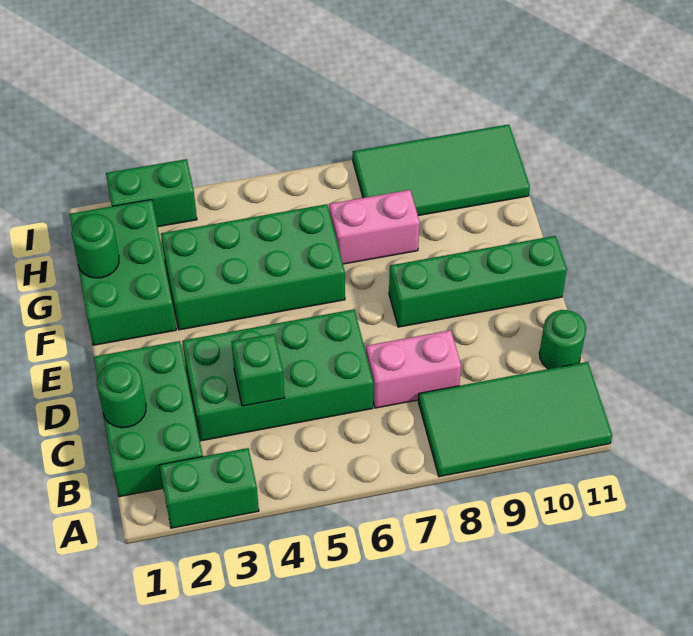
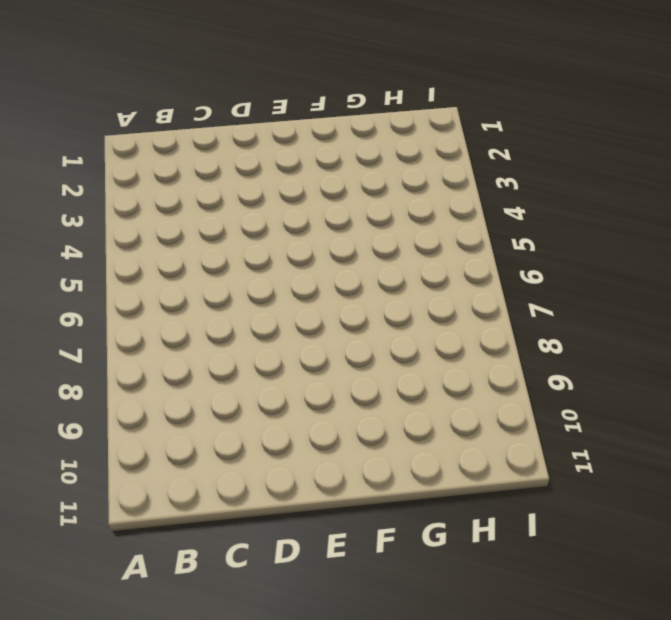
none -> green 1x2 brick [159,448,259,528]
none -> green 2x4 tile [418,362,612,477]
none -> green 2x3 brick [94,341,203,497]

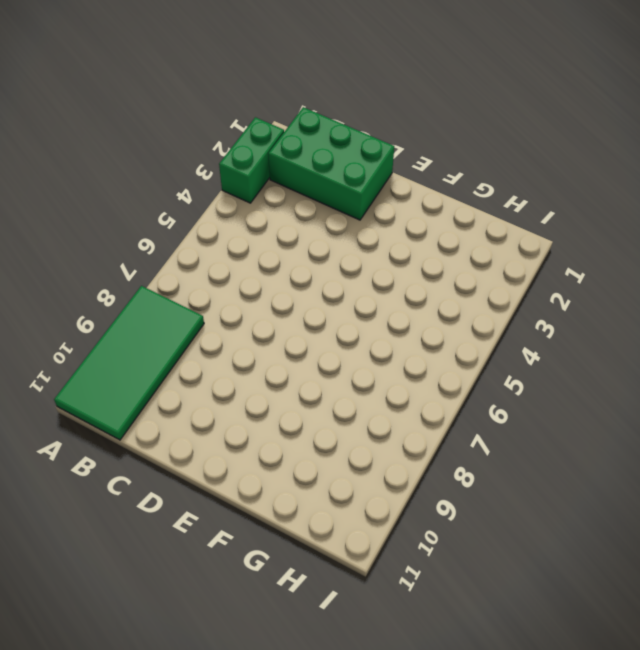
none -> green 2x4 brick [182,309,373,441]
none -> pink 1x2 brick [366,330,461,408]
none -> green 1x1 round brick [539,310,586,369]

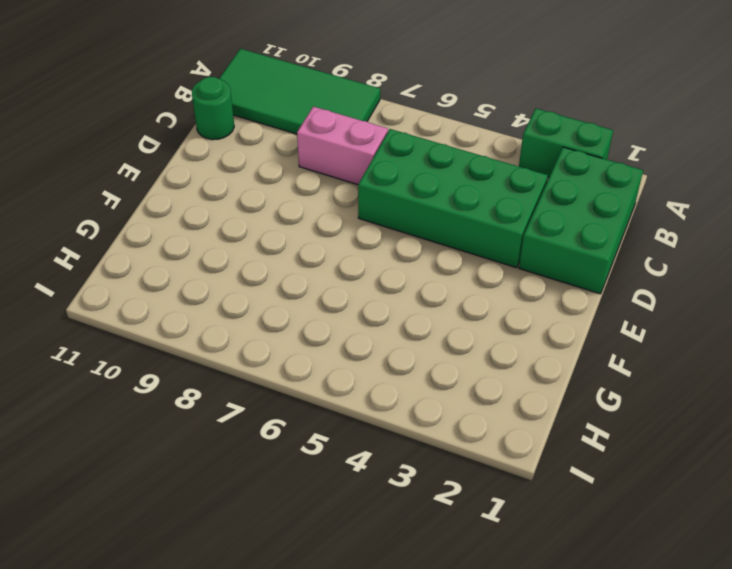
none -> green 1x4 brick [389,236,567,327]
none -> green 2x3 brick [70,200,176,345]
none -> green 2x4 brick [161,204,345,330]

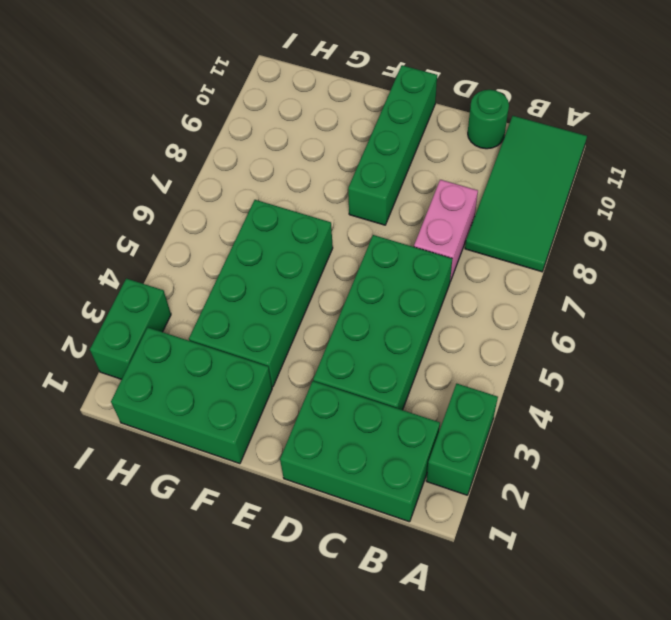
none -> pink 1x2 brick [329,190,420,264]
none -> green 2x4 tile [353,124,530,216]
none -> green 1x1 round brick [97,362,146,428]

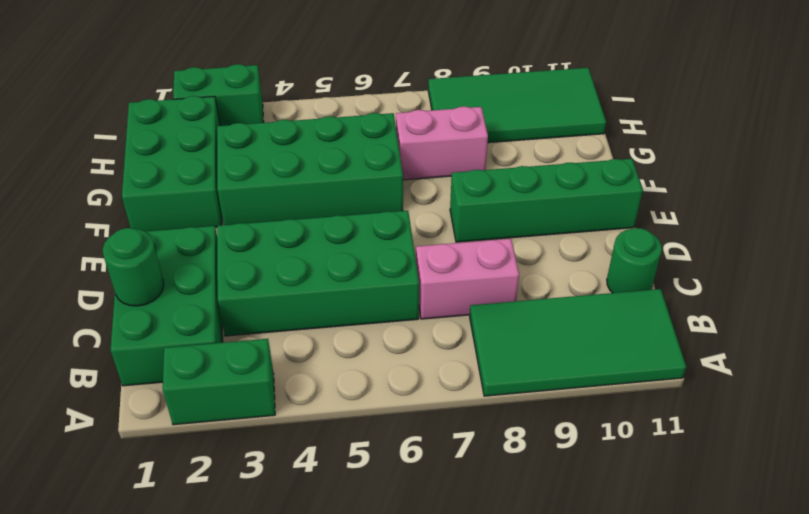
none -> green 1x1 brick [232,334,285,406]
none -> green 1x1 round brick [72,214,119,278]

